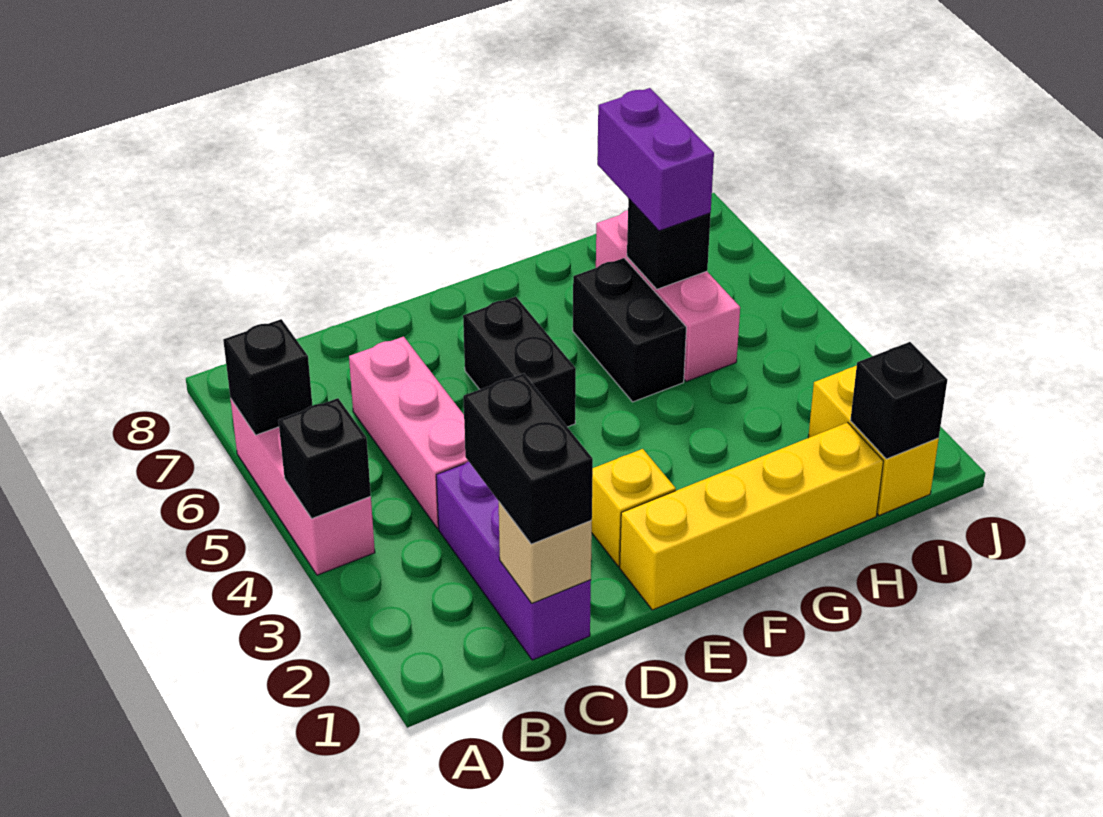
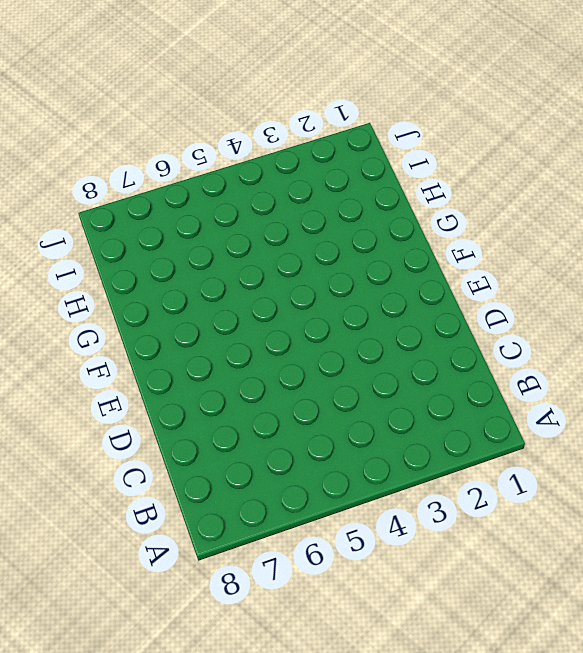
none -> pink 1x3 brick [230,398,375,575]
none -> purple 1x3 brick [436,462,591,660]
none -> pink 1x3 brick [349,336,469,528]

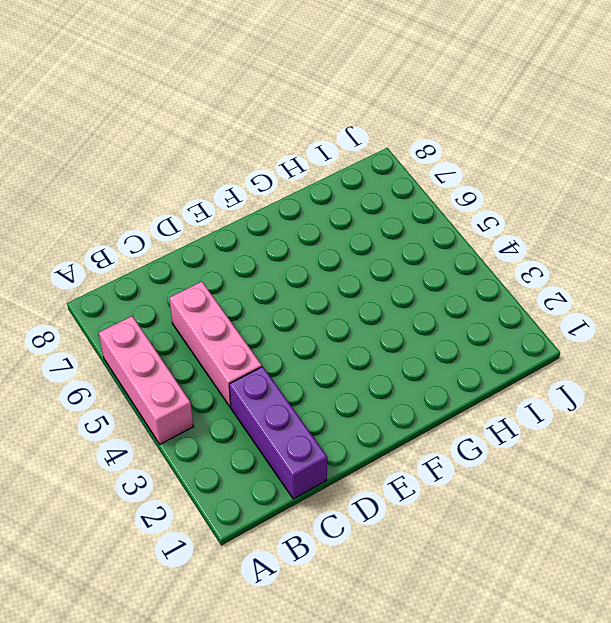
none -> yellow 1x4 brick [620,423,883,610]
none -> yellow 1x1 brick [592,449,676,566]
none -> black 1x2 brick [463,297,576,427]

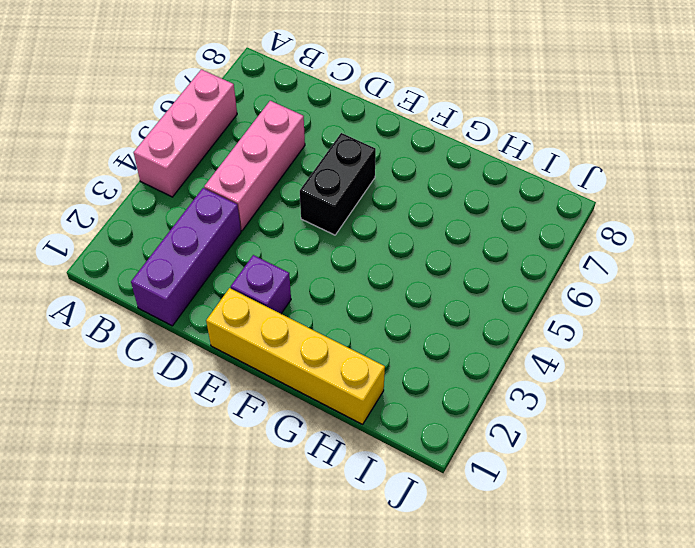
purple 1x1 brick [231,255,291,314] -> yellow 1x1 brick [592,449,676,566]
none -> black 1x2 brick [573,258,686,402]
none -> pink 1x3 brick [596,210,740,381]
none -> yellow 1x2 brick [808,366,939,516]

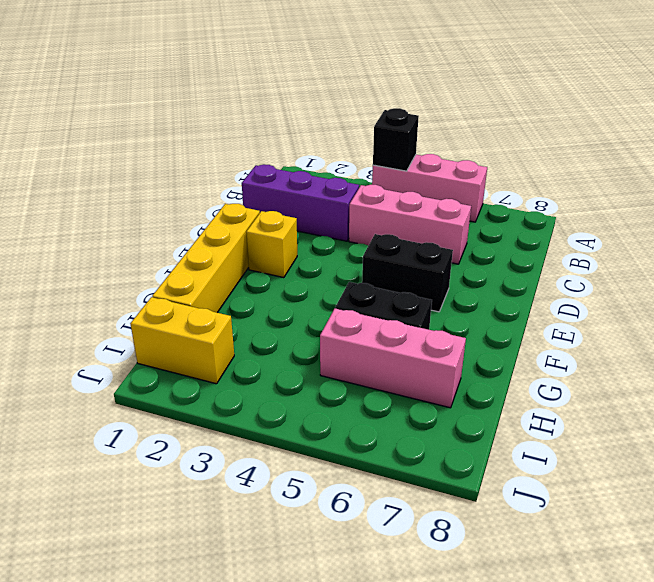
none -> black 1x1 brick [223,319,312,435]
none -> tan 1x1 brick [499,502,592,603]
none -> black 1x1 brick [627,199,711,289]

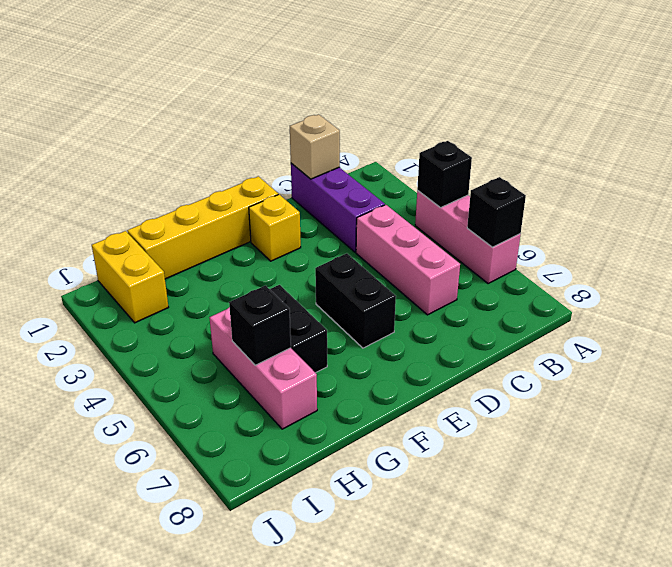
none -> black 1x1 brick [850,342,947,459]
none -> black 1x2 brick [463,373,593,544]
none -> purple 1x2 brick [597,88,714,231]

